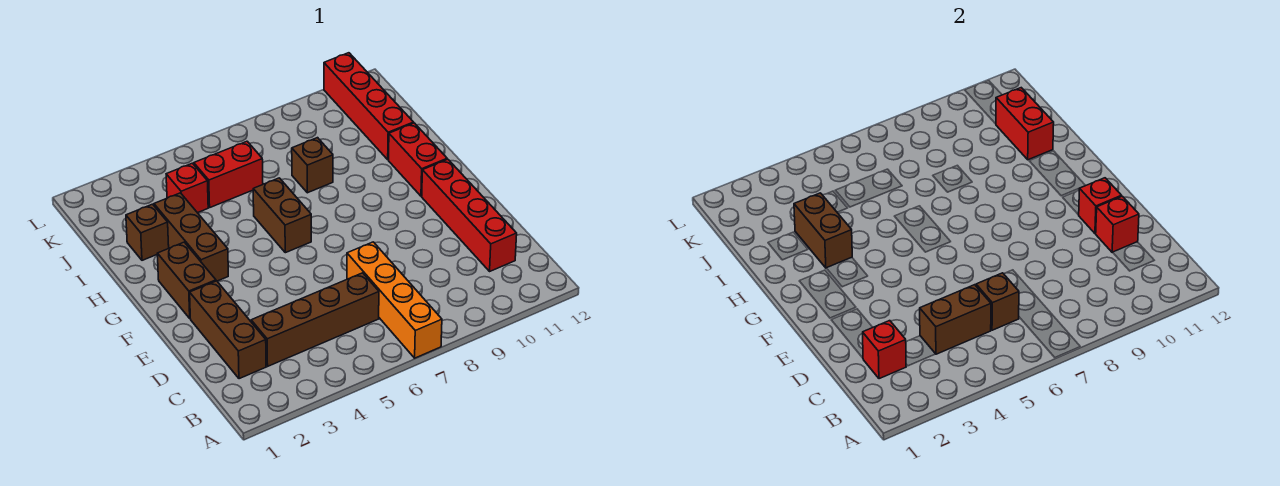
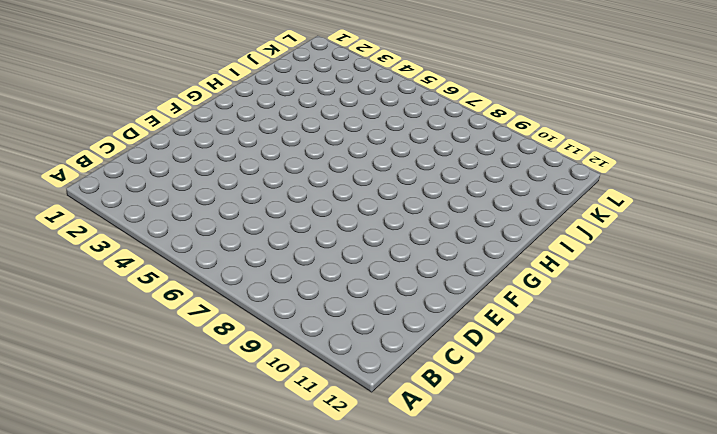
none -> orange 1x4 brick [347,242,442,358]
none -> brown 1x3 brick [190,281,266,379]
none -> brown 1x4 brick [251,273,379,366]

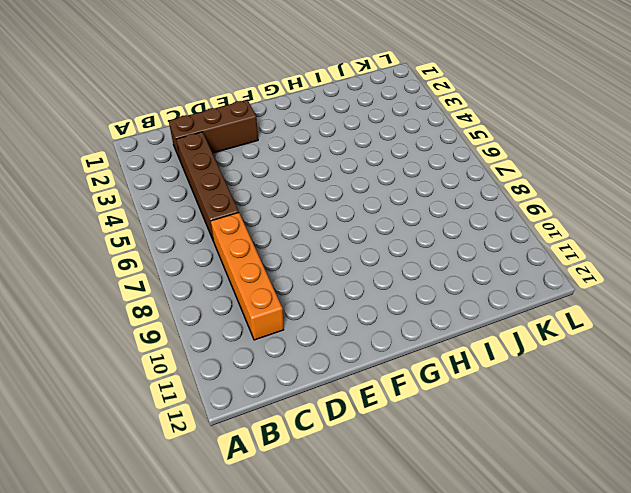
orange 1x4 brick [211,213,284,340] -> orange 1x4 brick turned to [347,242,442,358]
none -> red 1x4 brick [422,159,517,271]
none -> brown 1x2 brick [157,242,216,318]
none -> brown 1x3 brick [154,193,228,281]

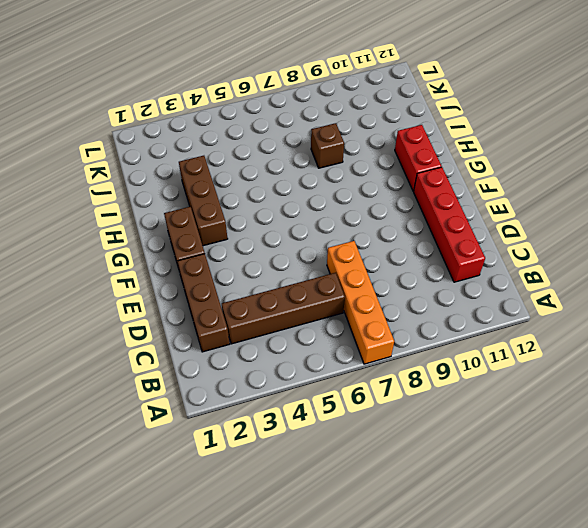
none -> brown 1x2 brick [253,178,311,253]
none -> brown 1x1 brick [126,204,169,260]
none -> red 1x4 brick [324,53,414,160]

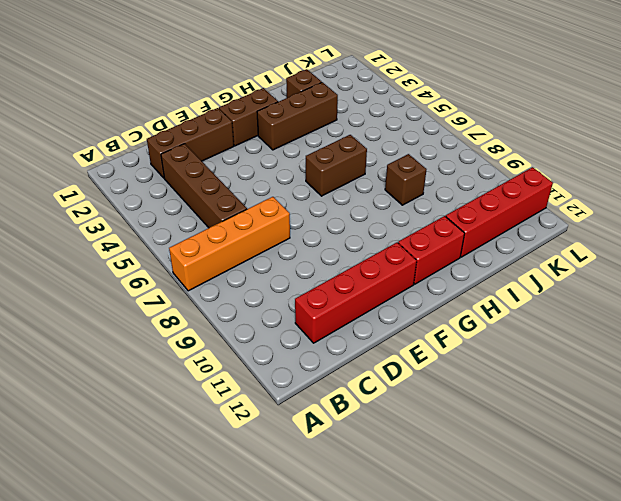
none -> red 1x1 brick [166,163,208,213]
none -> red 1x2 brick [194,141,263,207]
none -> red 1x1 brick [863,321,906,379]

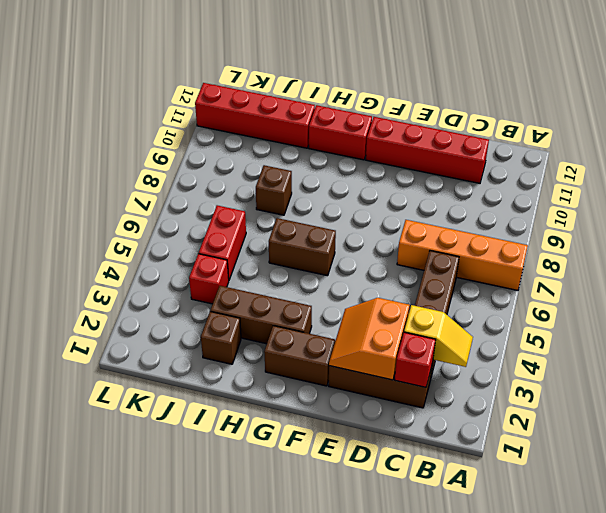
yellow 1x2 slope [404,305,473,367] -> none
orange 2x2 slope [329,298,410,380] -> none
none -> brown 1x2 brick [920,285,991,354]
none -> brown 1x1 brick [976,273,1019,330]
none -> red 1x1 brick [1095,196,1139,252]

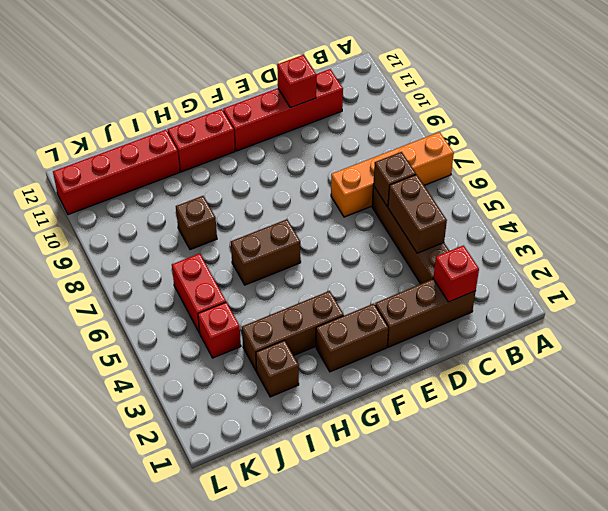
none -> red 1x1 brick [1079,178,1122,233]
none -> brown 1x2 brick [794,193,852,268]
none -> red 1x2 brick [996,88,1054,160]

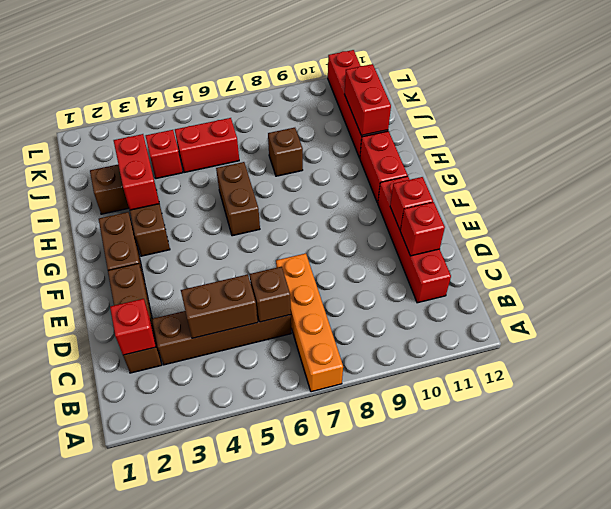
red 1x2 brick [114,134,159,210] -> brown 1x2 brick [794,193,852,268]

